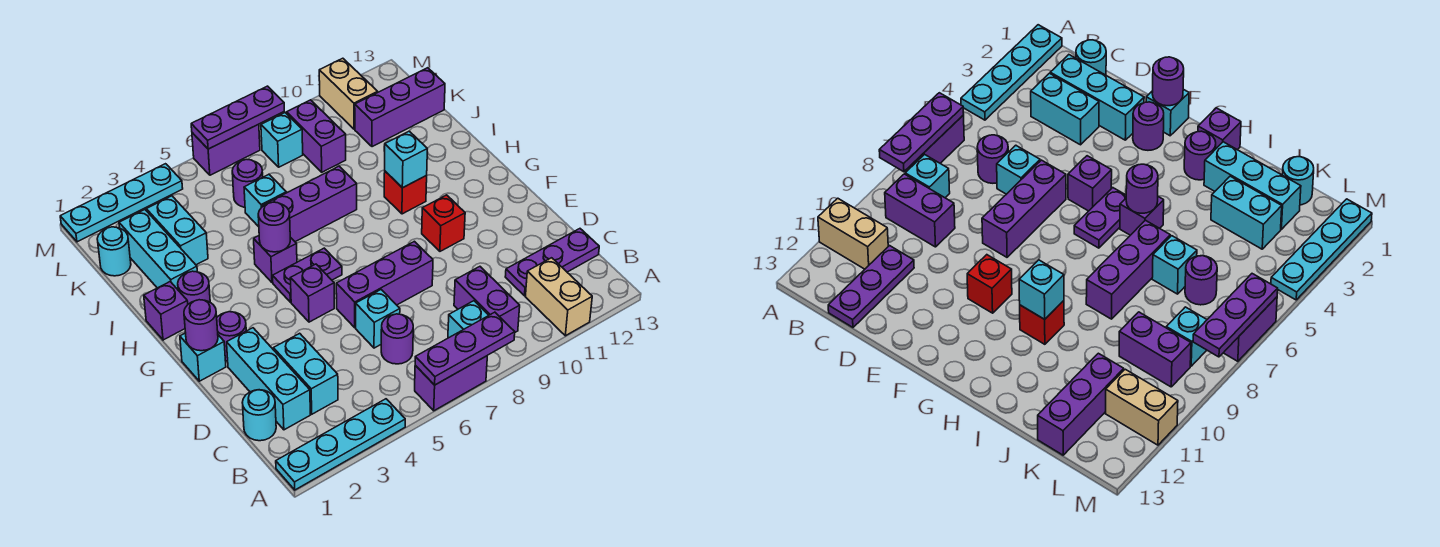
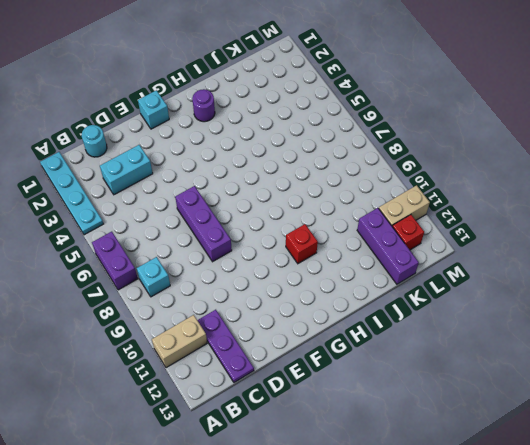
red 1x1 brick [392,215,424,250] -> red 1x1 brick moved to [422,195,465,251]
none -> purple 1x2 brick [454,267,520,332]
none -> cyan 1x3 brick [227,328,310,430]
none -> purple 1x1 round brick [381,314,413,364]
none -> cyan 1x1 brick [356,290,400,348]

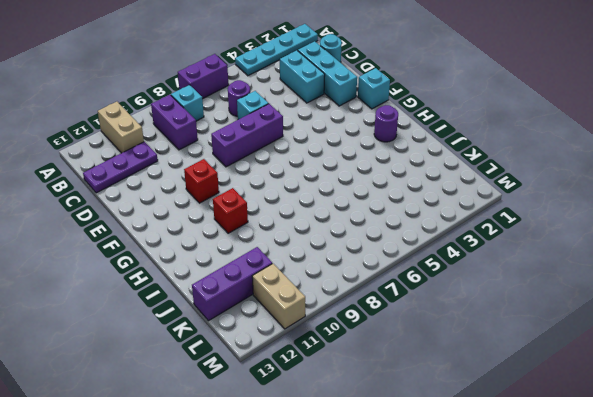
none -> purple 1x1 round brick [217,312,246,361]
none -> purple 1x1 brick [290,264,334,322]
none -> purple 1x2 plate [273,248,342,302]
none -> purple 1x1 brick [144,282,188,340]

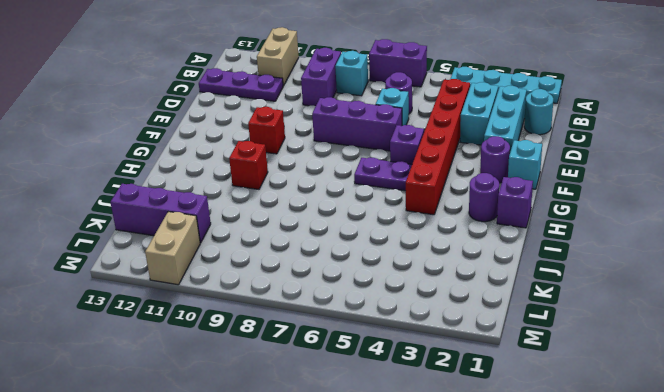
red 1x6 brick [406,79,470,215] -> none
none -> purple 1x1 brick [254,236,297,282]
none -> cyan 1x3 brick [119,210,197,289]
none -> purple 1x3 brick [262,166,357,242]
none -> cyan 1x2 brick [146,196,208,265]

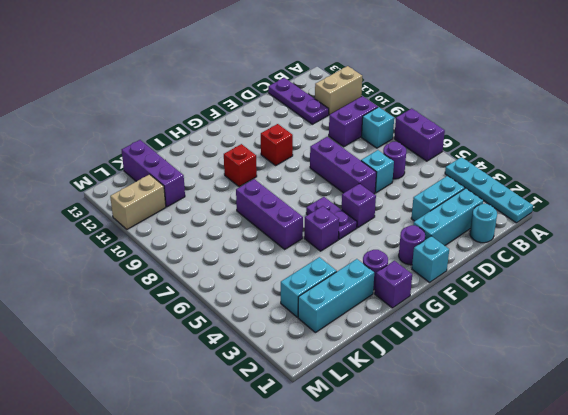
none -> cyan 1x1 brick [244,174,286,227]
none -> cyan 1x1 round brick [97,227,131,276]
none -> purple 1x1 round brick [232,159,263,207]
none -> purple 1x2 brick [287,100,346,172]

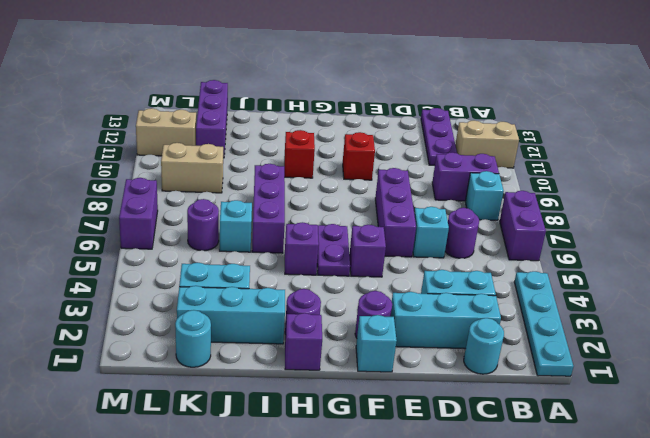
tan 1x2 brick [161,143,223,193] -> purple 1x2 brick [287,100,346,172]
none -> cyan 1x1 brick [261,113,303,167]
none -> cyan 1x4 plate [60,164,183,242]
none -> purple 1x3 plate [415,312,515,385]
none -> purple 1x1 round brick [184,300,218,351]

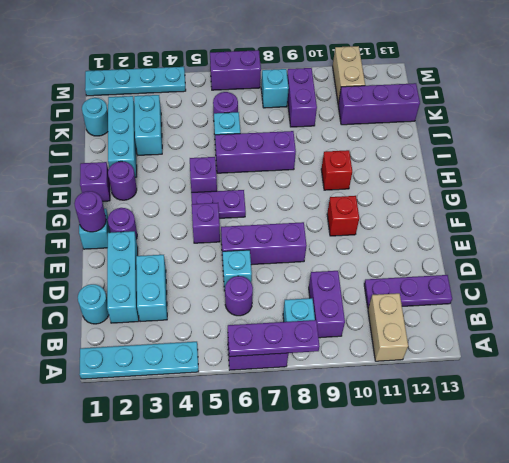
none -> purple 1x1 round brick [258,202,290,252]
none -> cyan 1x1 brick [385,131,427,188]
none -> purple 1x3 plate [191,86,284,149]

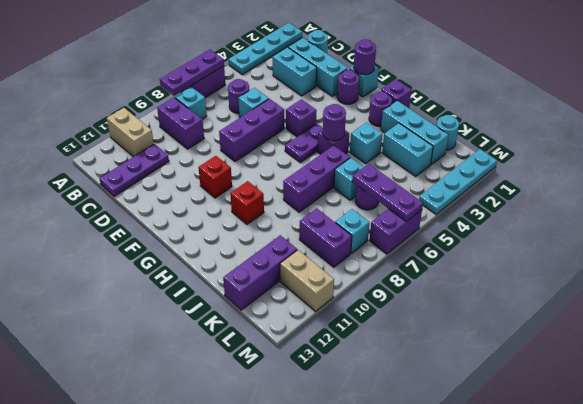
cyan 1x1 brick [350,123,382,164] -> cyan 1x1 brick moved to [385,131,427,188]
purple 1x3 plate [352,164,423,222] -> purple 1x3 plate turned to [191,86,284,149]

